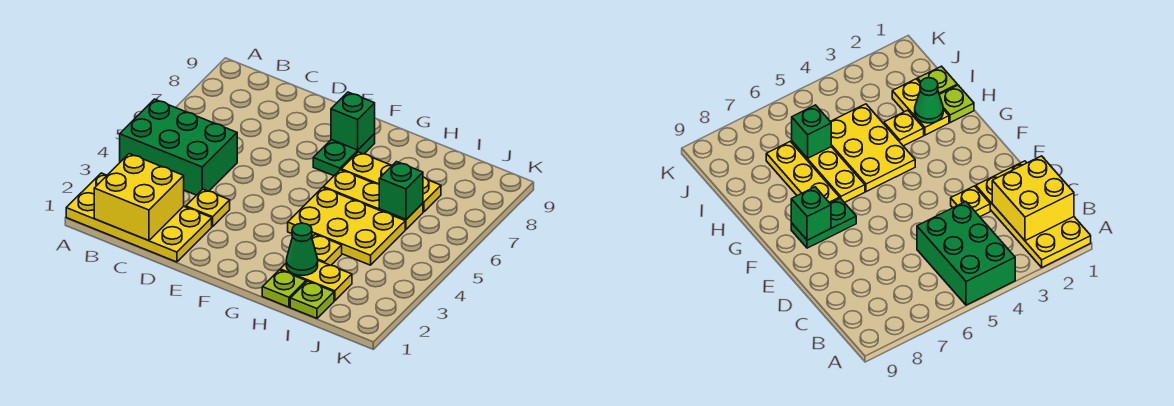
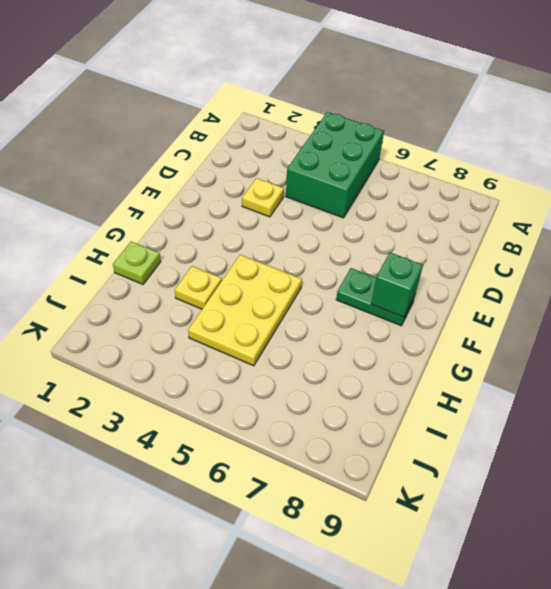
none -> yellow 2x4 plate [66,173,212,262]
none -> yellow 1x3 plate [323,170,423,230]
none -> yellow 1x3 plate [341,152,441,212]

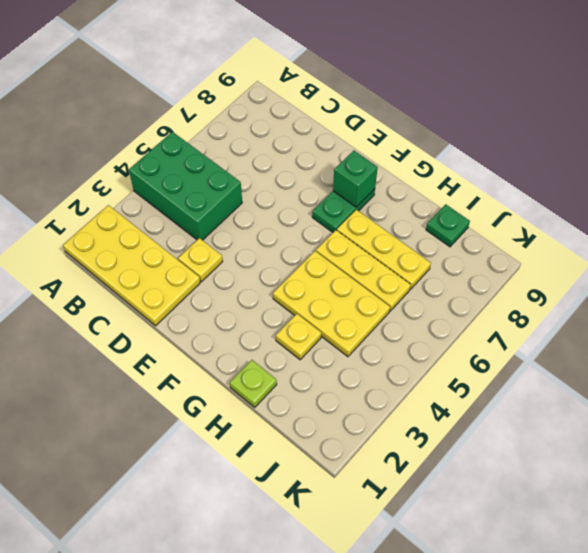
green 1x1 plate [426,204,470,247] -> none
none -> yellow 1x2 plate [280,261,352,301]
none -> lime 1x1 plate [290,281,334,318]
none -> yellow 2x2 brick [94,154,184,241]

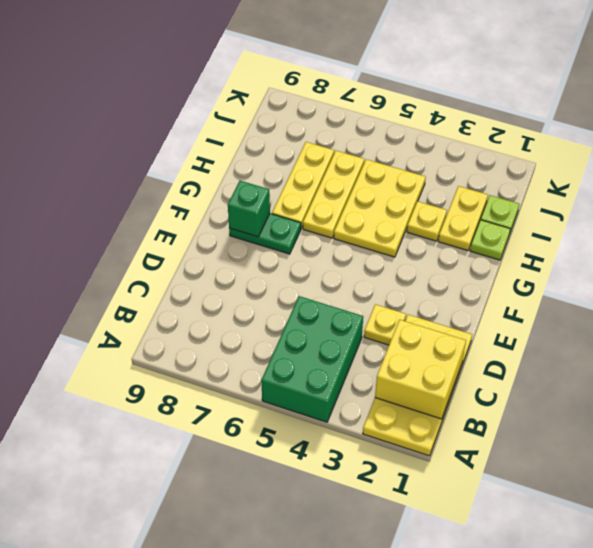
none -> green 1x1 cone [286,223,318,275]
none -> green 1x1 brick [379,162,423,219]

